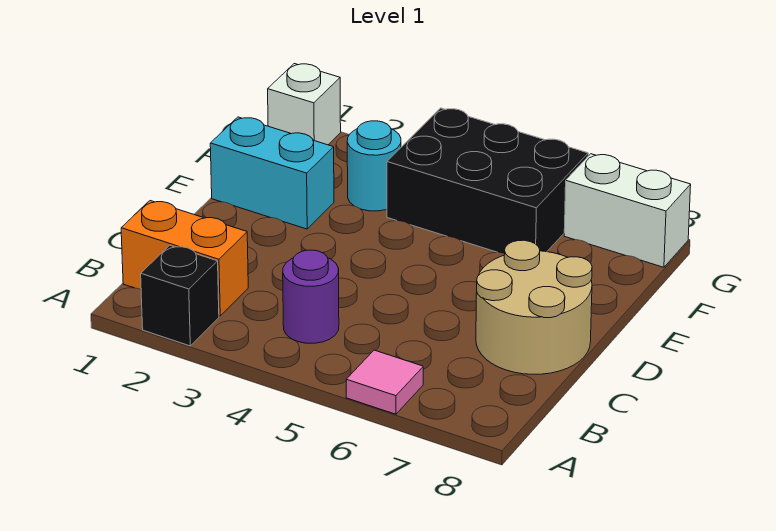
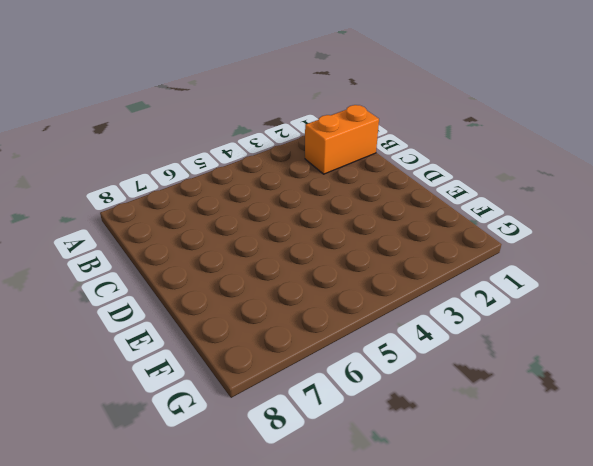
none -> black 1x1 brick [141,245,219,346]
none -> pink 1x1 tile [346,350,423,414]

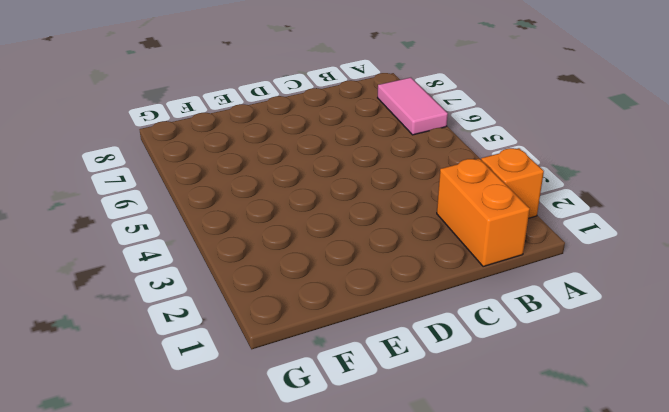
orange 1x1 brick [481,148,544,218] -> black 1x1 brick [141,245,219,346]
pink 1x2 tile [378,78,448,135] -> pink 1x1 tile [346,350,423,414]
none -> purple 1x1 round brick [283,250,339,343]
none -> tan 2x2 round brick [476,240,592,374]

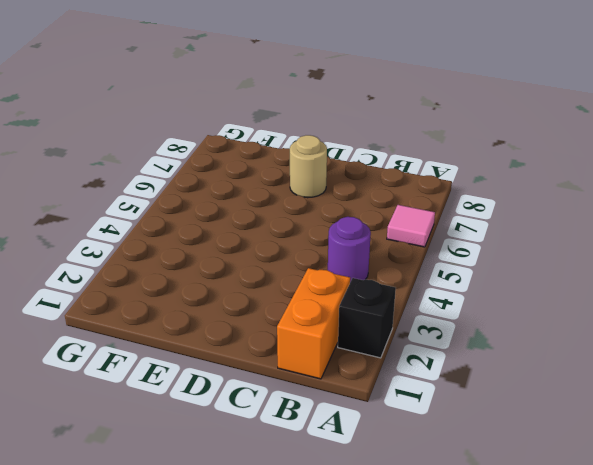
tan 1x1 round brick [290,135,327,198] -> tan 2x2 round brick [476,240,592,374]
none -> cyan 1x2 brick [210,117,334,229]
none -> cyan 1x1 round brick [347,121,401,211]

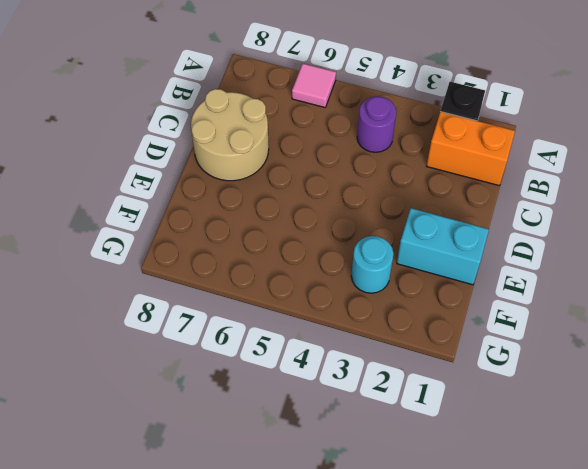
none -> black 2x3 brick [387,108,588,253]
none -> white 1x1 brick [268,64,341,145]

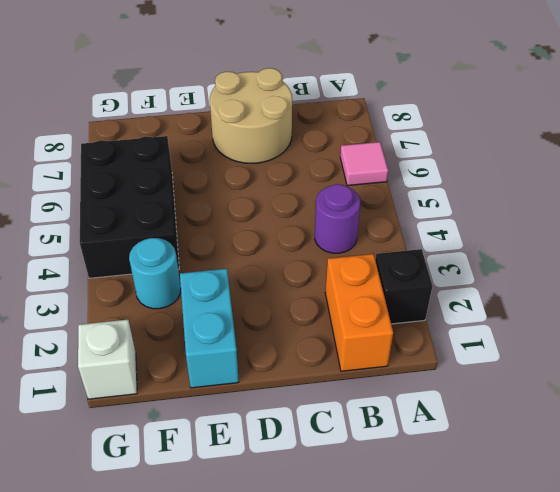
none -> white 1x2 brick [564,154,691,267]

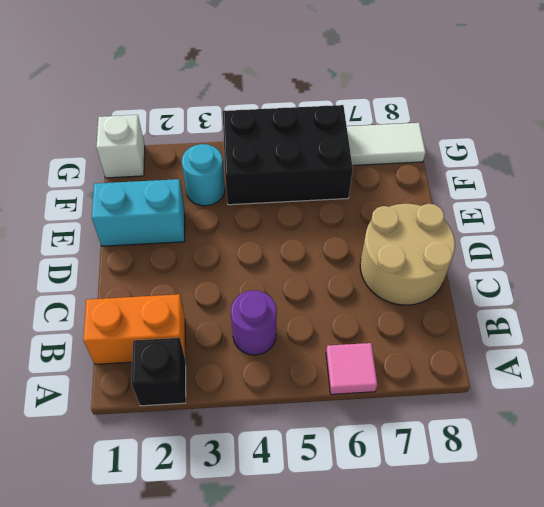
white 1x2 tile [347,123,426,165] -> white 1x2 brick [564,154,691,267]

